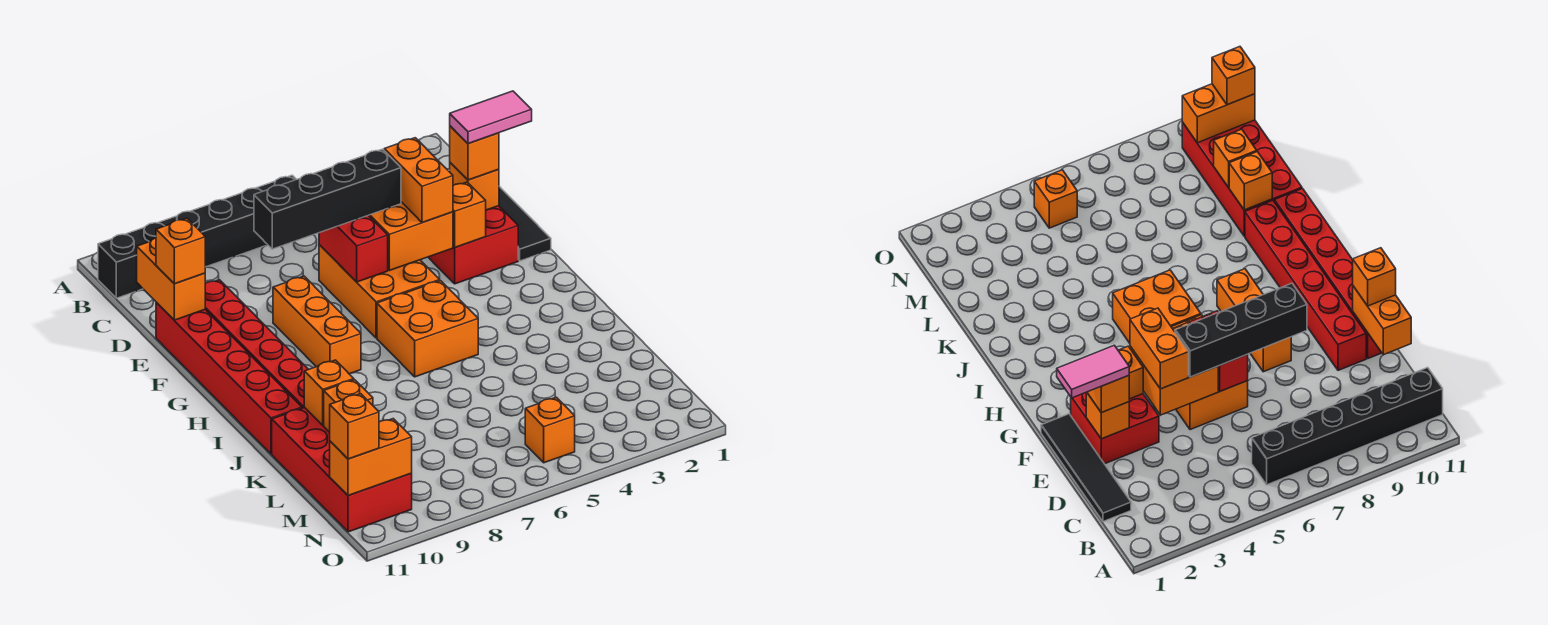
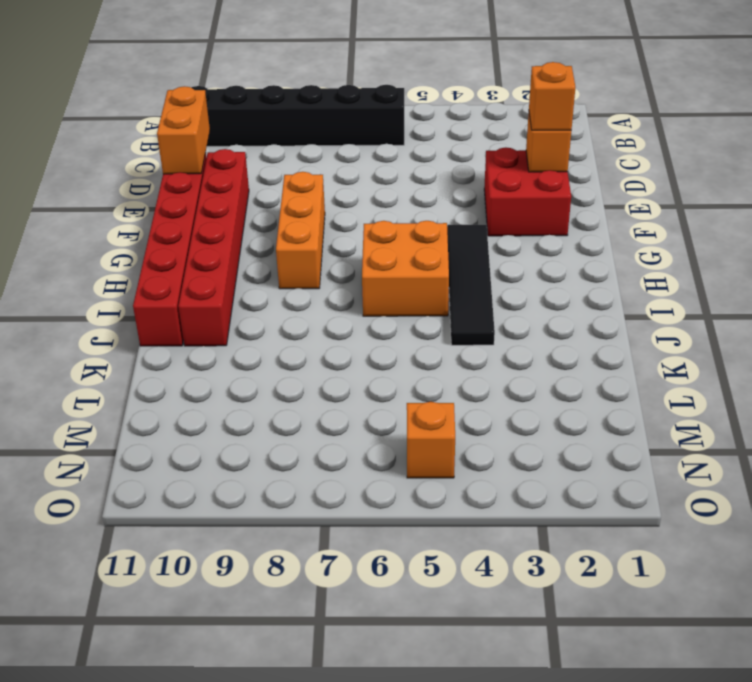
black 1x4 tile [447,225,495,345] -> black 1x4 tile moved to [449,170,551,261]
none -> orange 2x3 brick [319,245,440,338]
none -> red 2x4 brick [272,407,412,532]
none -> orange 2x2 brick [368,202,453,271]

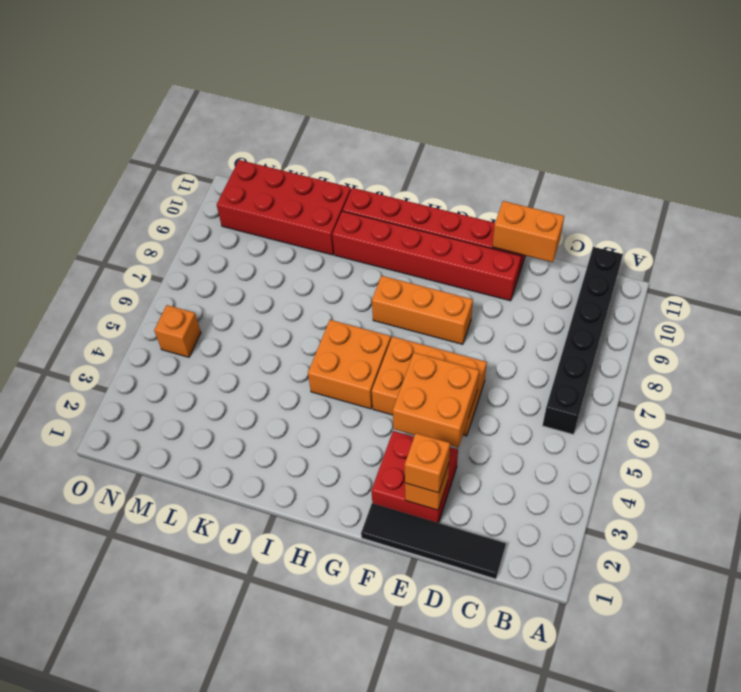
none -> red 1x2 brick [319,216,388,282]
none -> orange 1x1 brick [453,182,486,248]
none -> orange 1x1 brick [304,360,354,425]

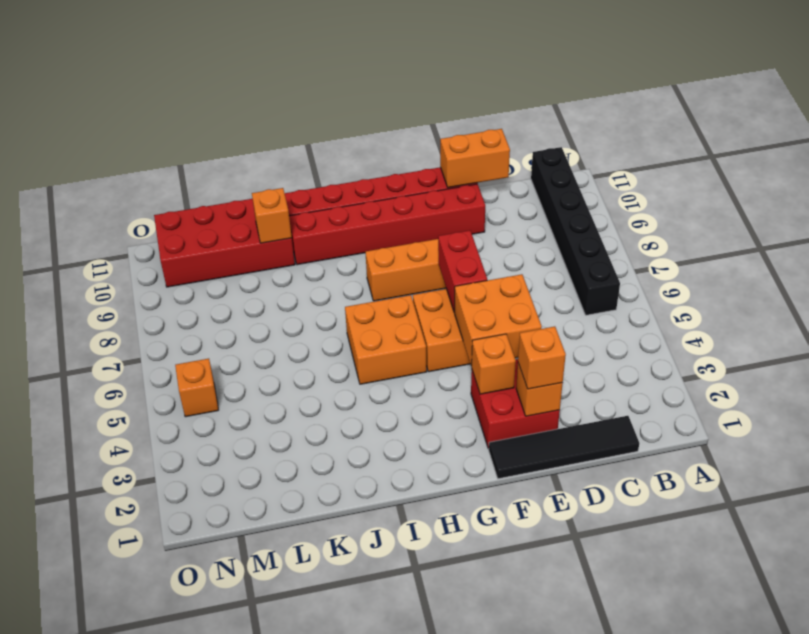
red 1x2 brick [438,230,487,313] -> red 1x2 brick turned to [319,216,388,282]
none -> orange 1x1 brick [324,380,373,432]
none -> orange 1x2 brick [330,419,412,496]
none -> orange 1x2 brick [384,138,453,222]

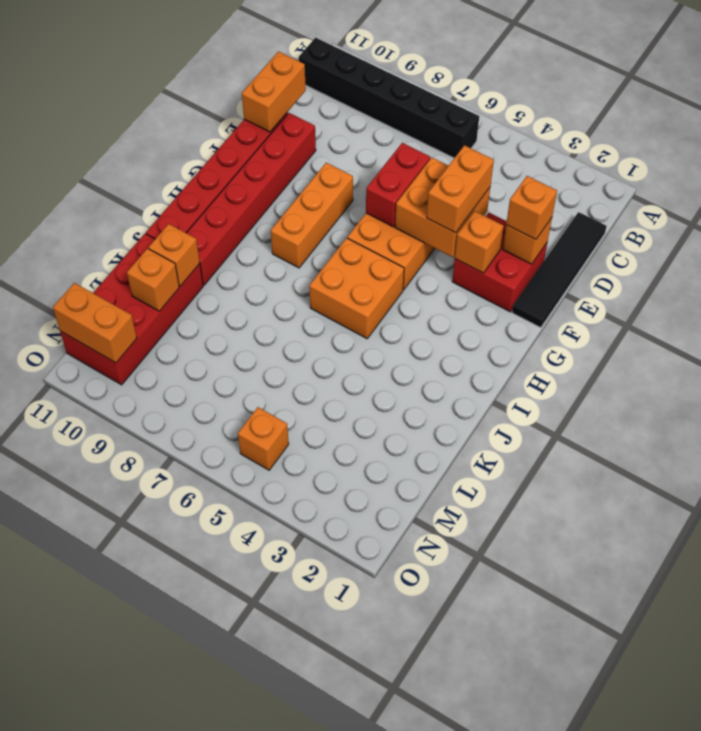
none -> black 1x4 brick [254,149,401,249]
none -> orange 1x1 brick [156,218,205,284]
none -> orange 1x1 brick [330,394,379,459]

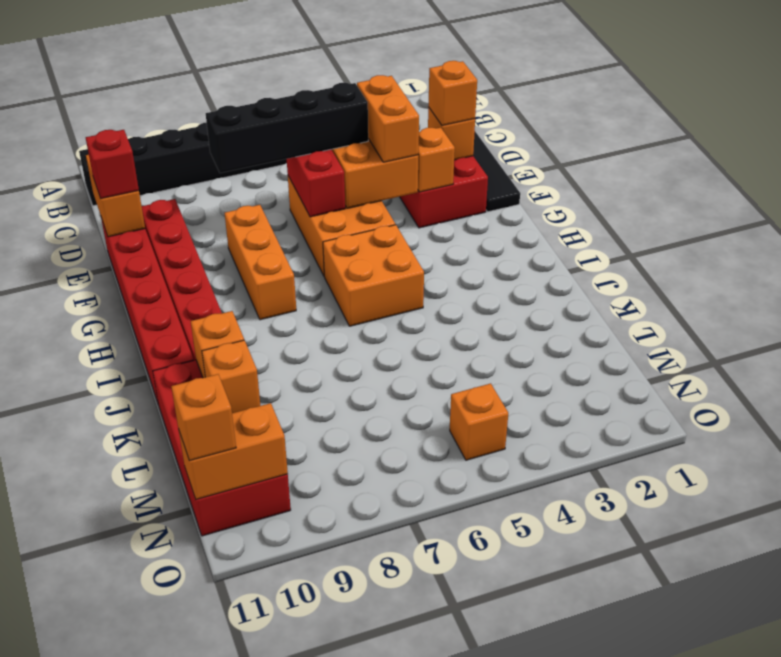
red 1x1 brick [86,130,139,199] -> orange 1x1 brick [156,218,205,284]
none -> pink 1x2 tile [450,91,532,144]

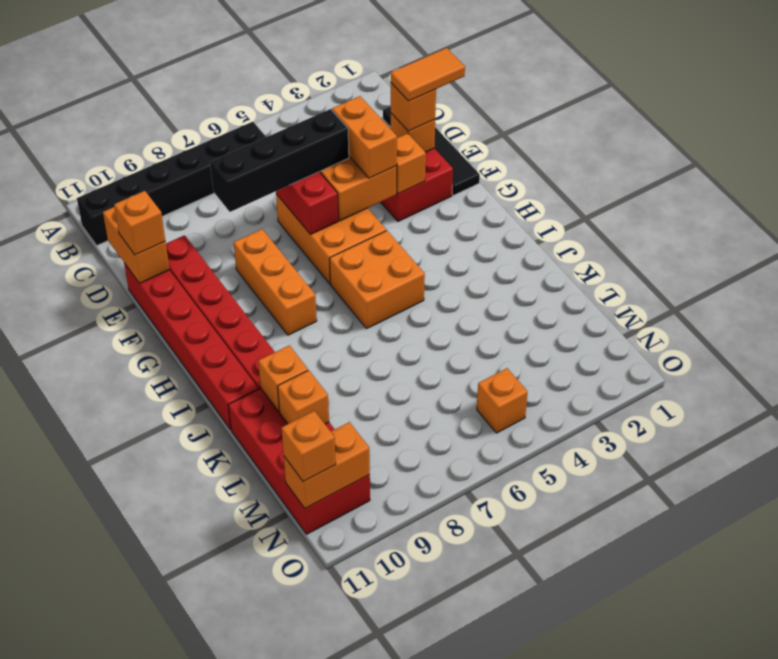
orange 1x2 tile [391,48,465,101] -> pink 1x2 tile [450,91,532,144]

